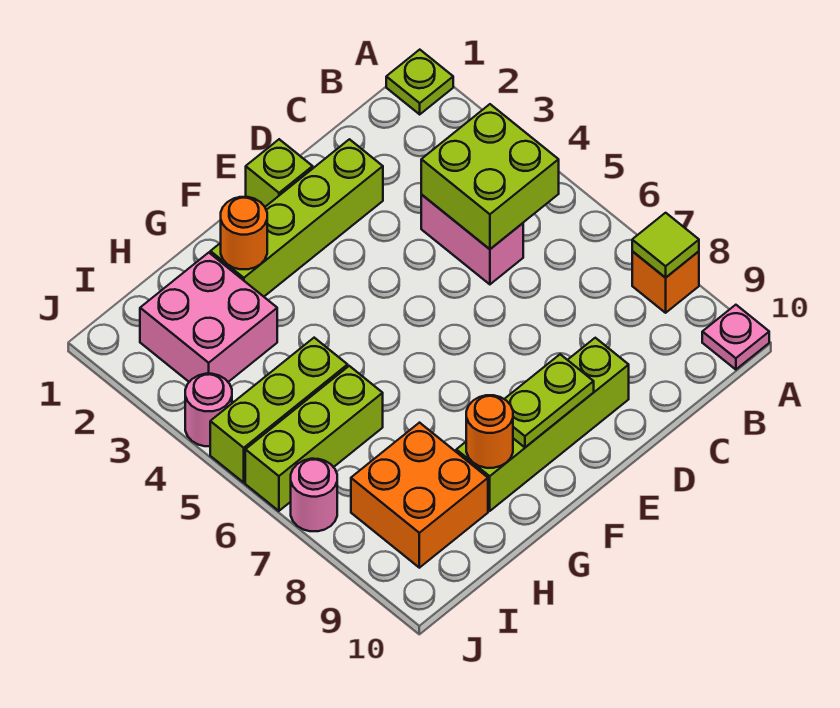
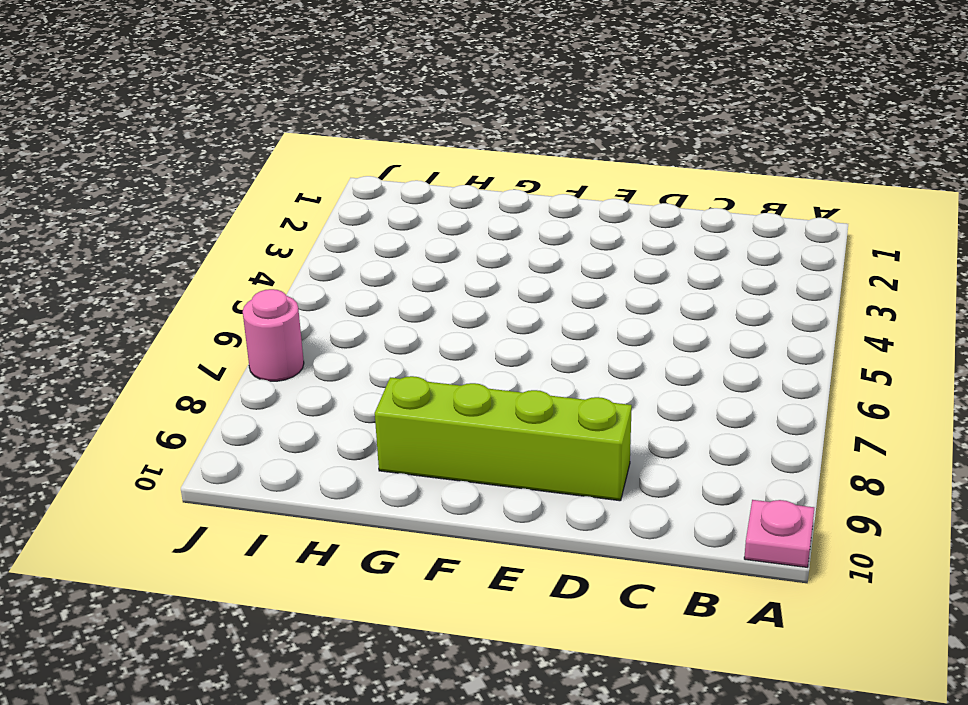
none -> lime 1x1 plate [386,50,453,114]
none -> orange 1x1 brick [632,251,699,313]
none -> pink 1x2 brick [421,195,523,284]

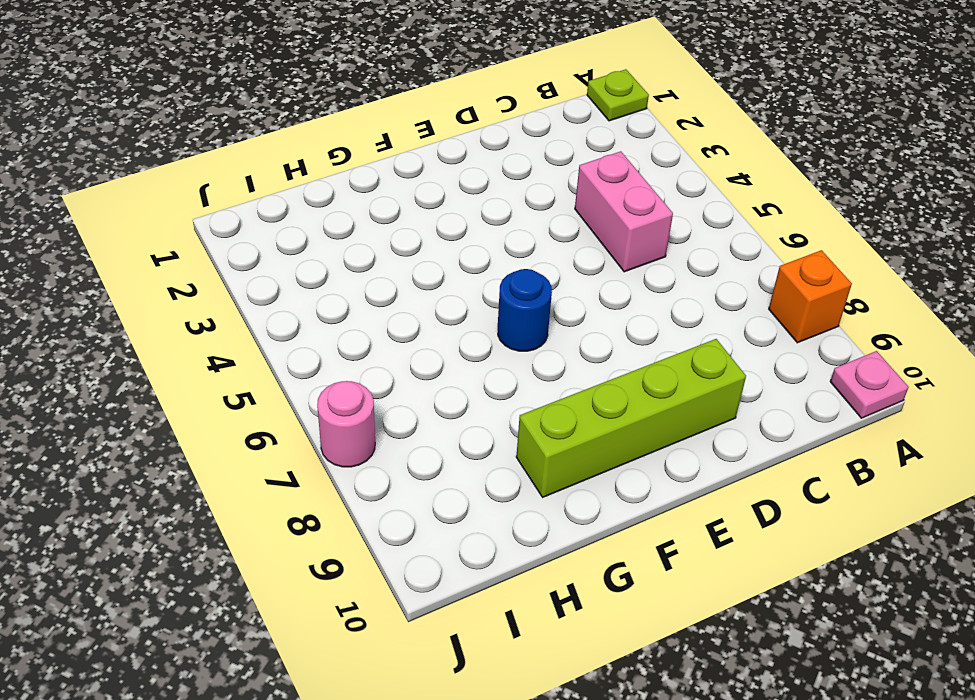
blue 1x1 round brick [498,269,552,351] -> none
none -> lime 1x4 brick [210,139,383,297]
none -> lime 1x1 brick [246,139,313,207]
none -> pink 2x2 brick [140,253,277,382]

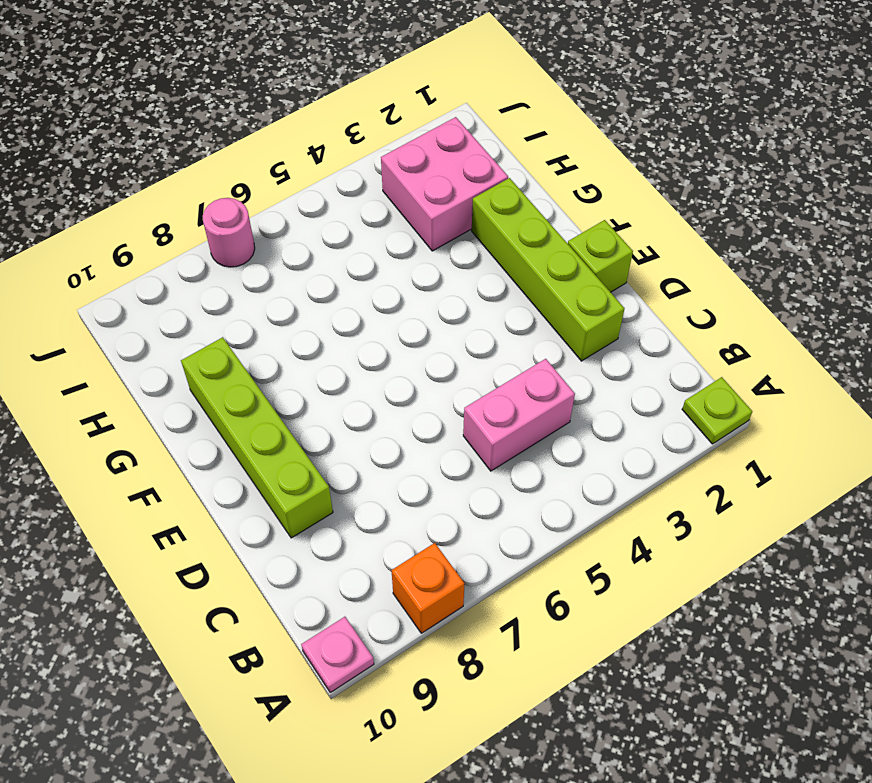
none -> lime 1x3 brick [210,338,348,483]
none -> lime 1x3 brick [245,366,383,511]
none -> orange 2x2 brick [351,423,488,568]

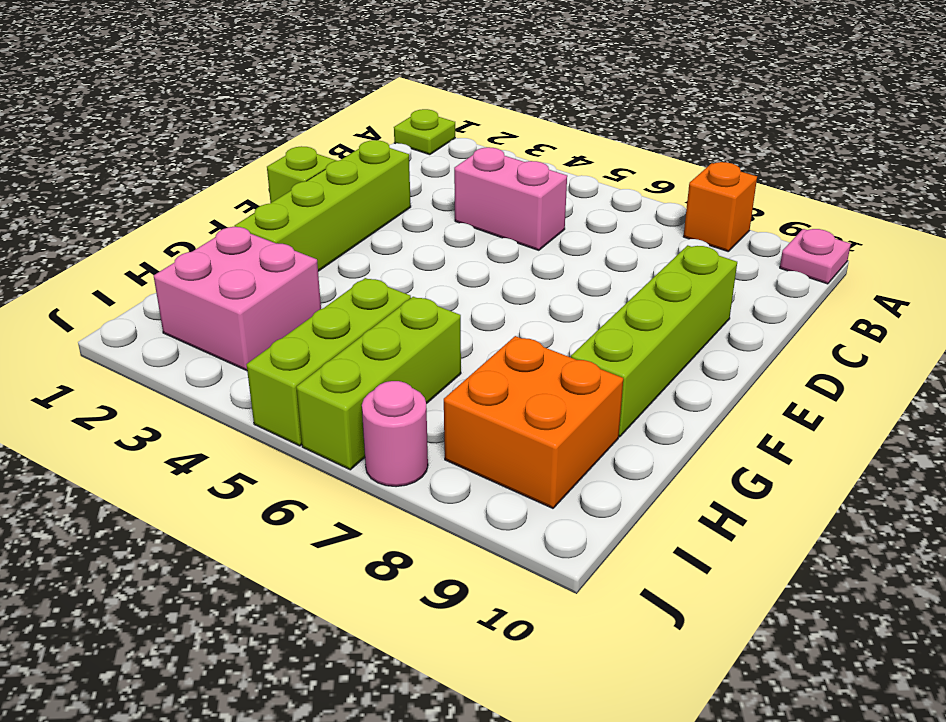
none -> pink 1x1 round brick [185,374,232,446]
none -> lime 1x1 tile [632,213,699,278]
none -> lime 2x2 brick [421,104,559,249]

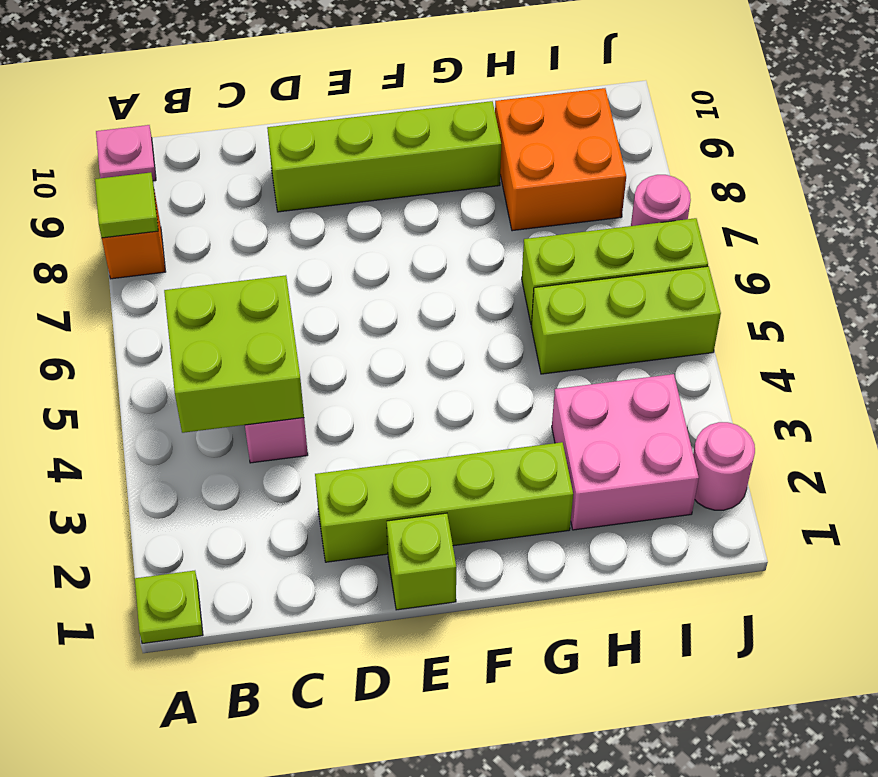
pink 1x1 round brick [693,422,755,510] -> pink 1x1 round brick moved to [185,374,232,446]
none -> lime 1x2 plate [505,354,594,447]
none -> orange 1x1 round brick [221,197,267,269]
none -> orange 1x1 round brick [466,395,513,468]

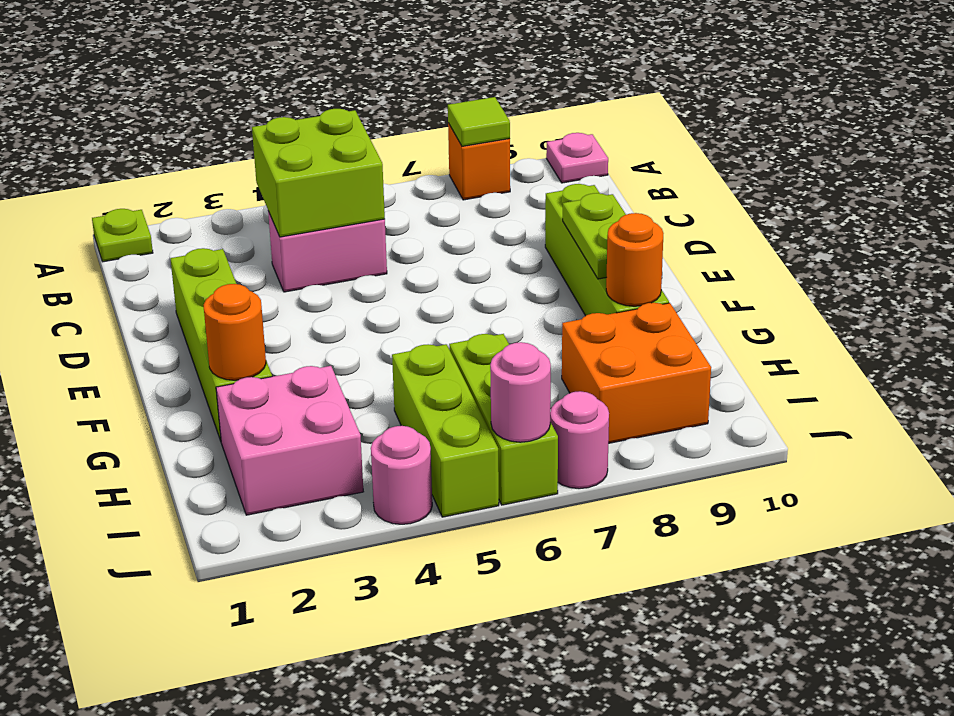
pink 1x1 round brick [490,342,551,442] -> none
none -> lime 1x1 brick [246,139,313,207]

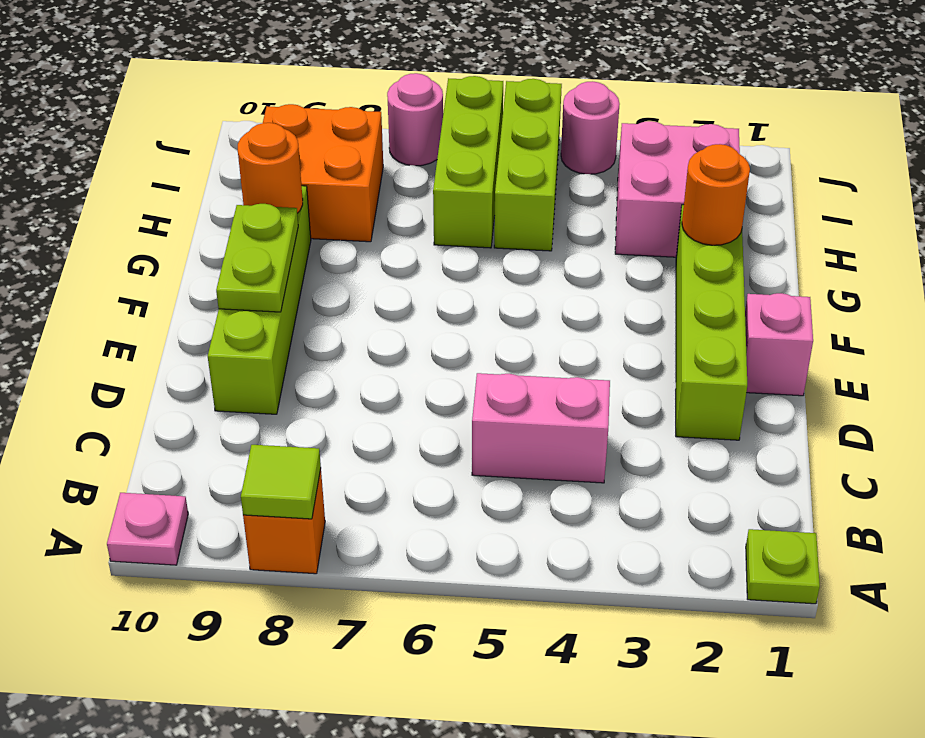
pink 1x1 brick [745,293,813,396] -> lime 1x1 brick [246,139,313,207]
none -> lime 2x2 brick [421,104,559,249]

